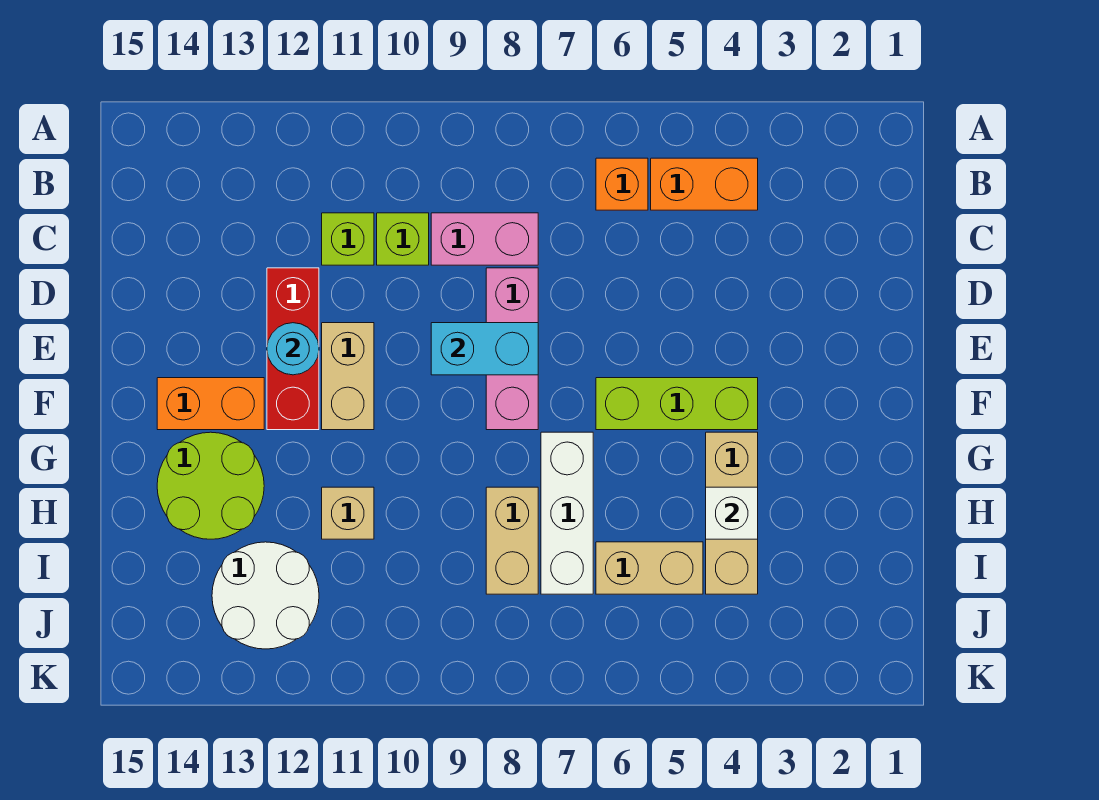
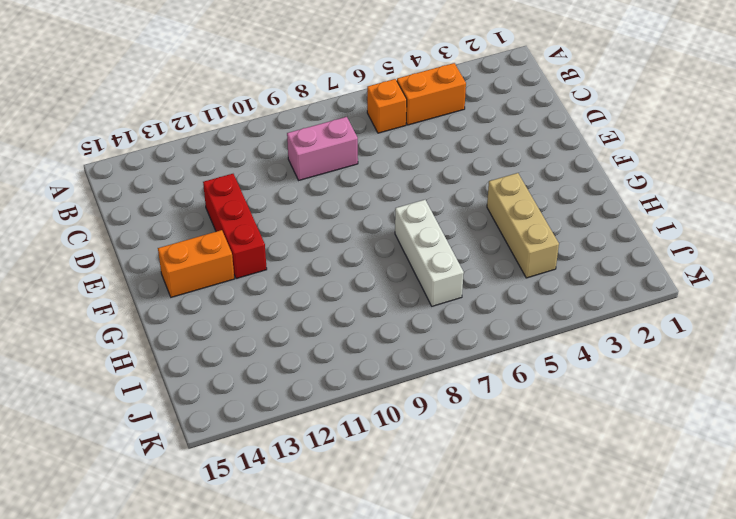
none -> lime 1x1 brick [377,213,429,265]
none -> lime 1x1 brick [322,213,374,265]
none -> pink 1x3 brick [486,268,538,430]

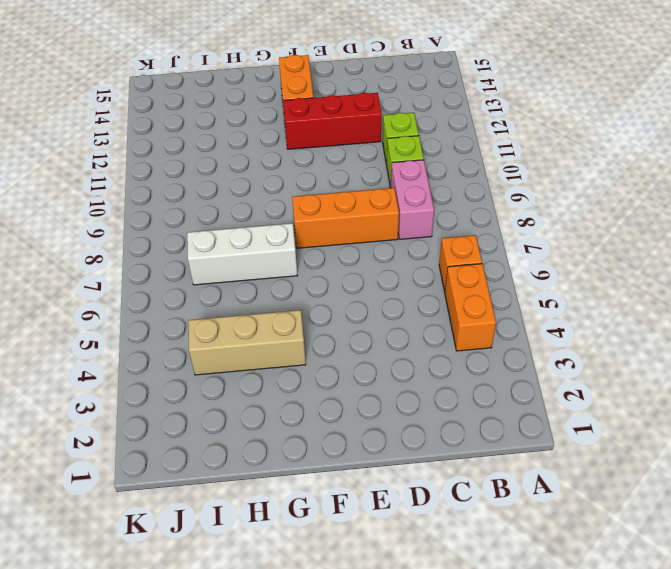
orange 1x3 brick [292,188,399,248] -> pink 1x3 brick [486,268,538,430]
none -> tan 1x2 brick [322,323,374,430]
none -> lime 1x3 brick [596,378,758,430]
none -> lime 2x2 round brick [157,432,264,539]

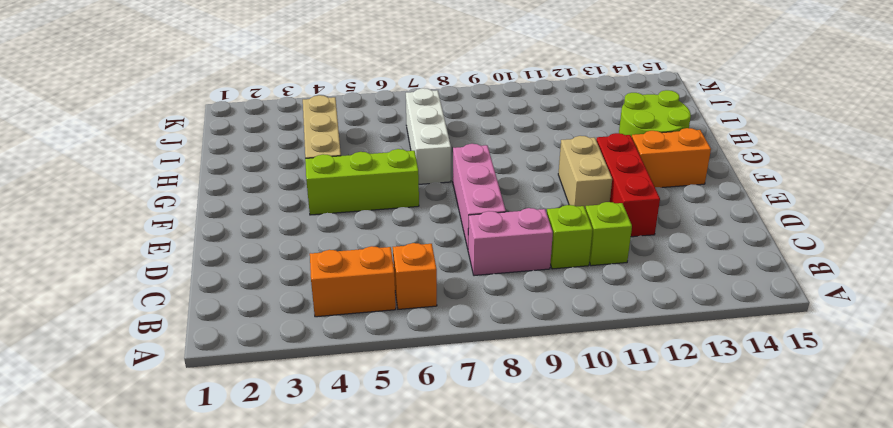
none -> tan 1x2 brick [486,487,538,594]
none -> tan 1x1 brick [322,487,374,539]
none -> tan 1x2 brick [596,542,703,594]

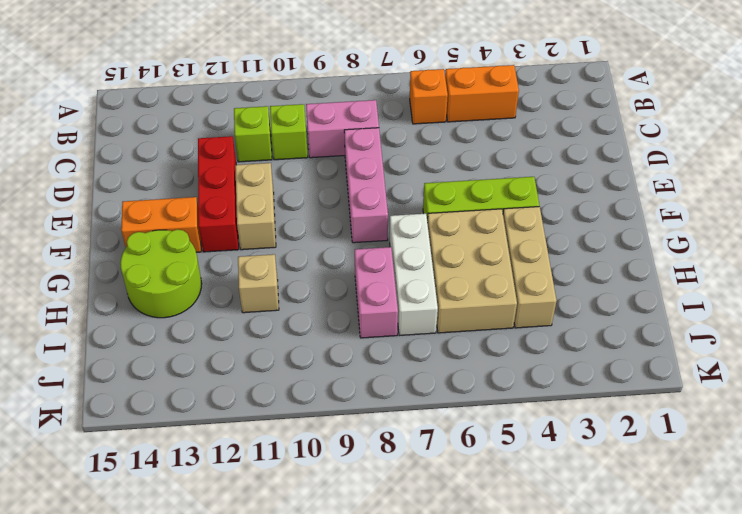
tan 2x3 brick [427,209,517,333] -> tan 1x2 brick [596,542,703,594]
pink 1x2 brick [355,247,398,338] -> tan 1x2 brick [486,487,538,594]
none -> white 2x2 round brick [212,542,319,649]
none -> cyan 1x2 brick [431,323,538,375]
none -> cyan 1x1 round brick [267,323,319,375]

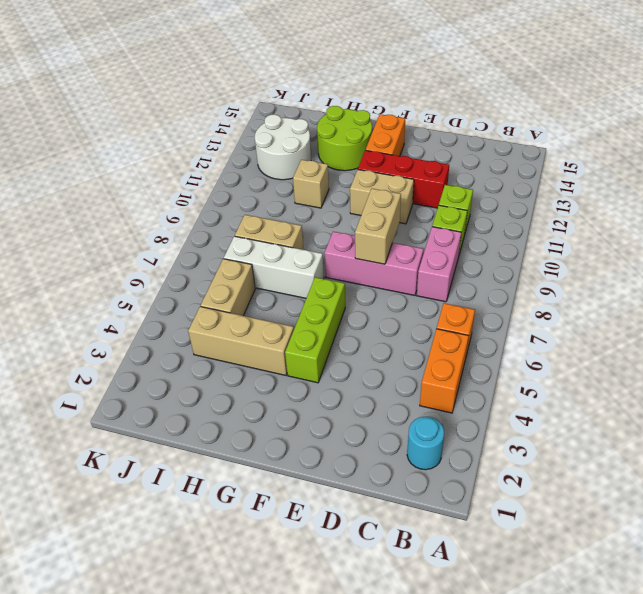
cyan 1x1 round brick [407,417,444,470] -> cyan 1x1 round brick moved to [267,323,319,375]
tan 1x2 brick [355,189,401,264] -> cyan 1x2 brick [431,323,538,375]
none -> white 1x1 brick [706,487,758,539]

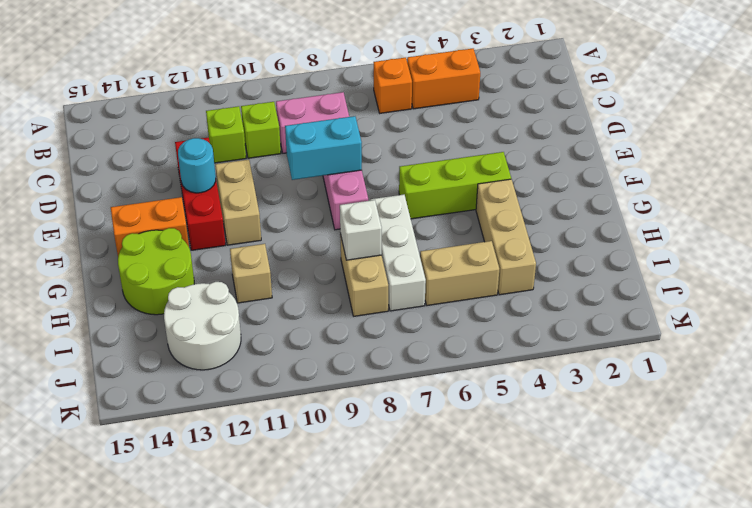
white 1x1 brick [340,200,382,260] -> white 1x1 brick moved to [706,487,758,539]

